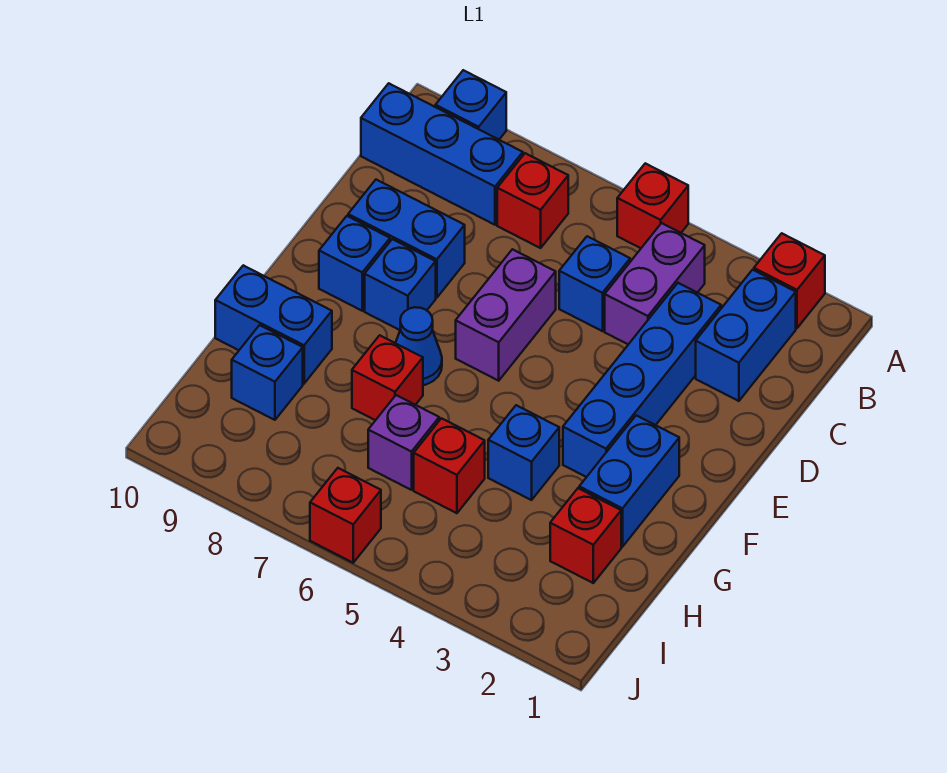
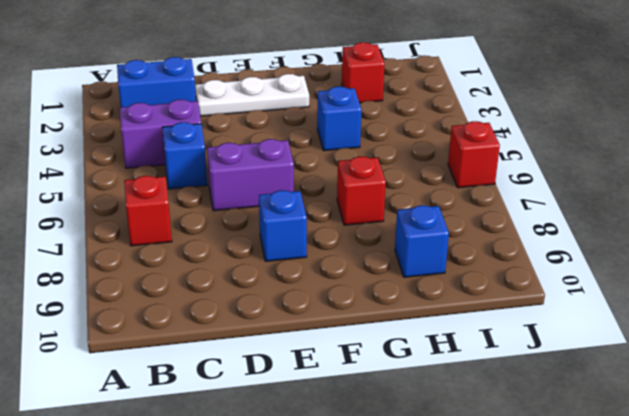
white 1x3 plate [195,74,309,116] -> blue 1x2 brick [579,415,679,547]
none -> red 1x1 brick [754,233,825,328]
none -> red 1x1 brick [617,163,688,248]
none -> blue 1x1 brick [435,70,506,139]

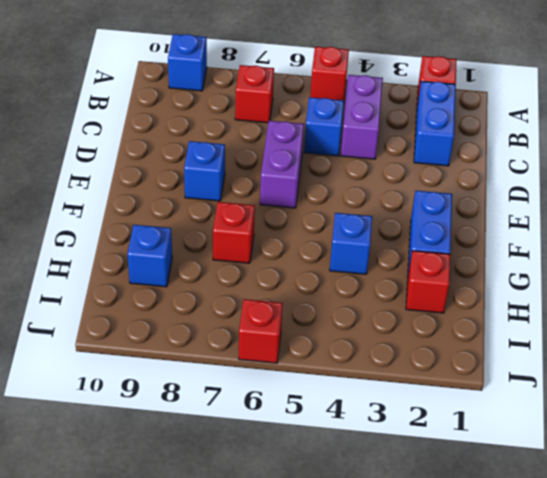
none -> blue 1x3 brick [361,83,523,225]
none -> blue 1x4 brick [563,283,721,477]
none -> blue 1x2 brick [348,180,465,298]

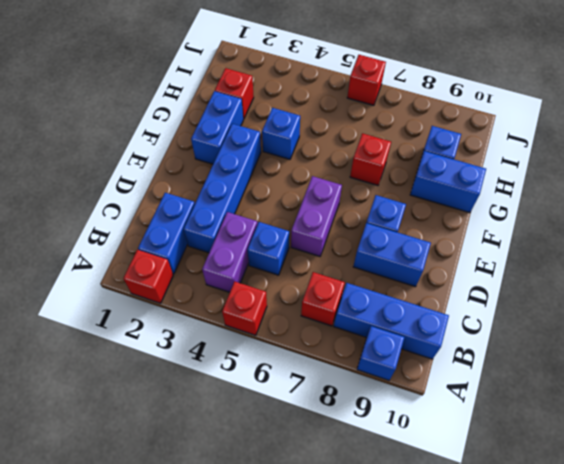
none -> blue 1x1 brick [319,216,390,311]
none -> blue 1x1 cone [396,307,442,385]
none -> red 1x1 brick [414,418,485,513]

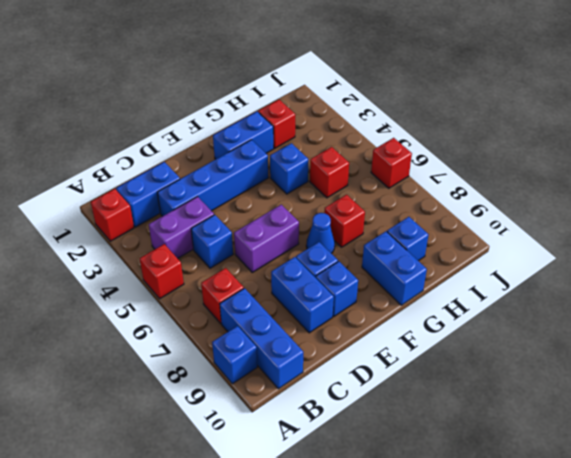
none -> purple 1x1 brick [368,395,439,490]

